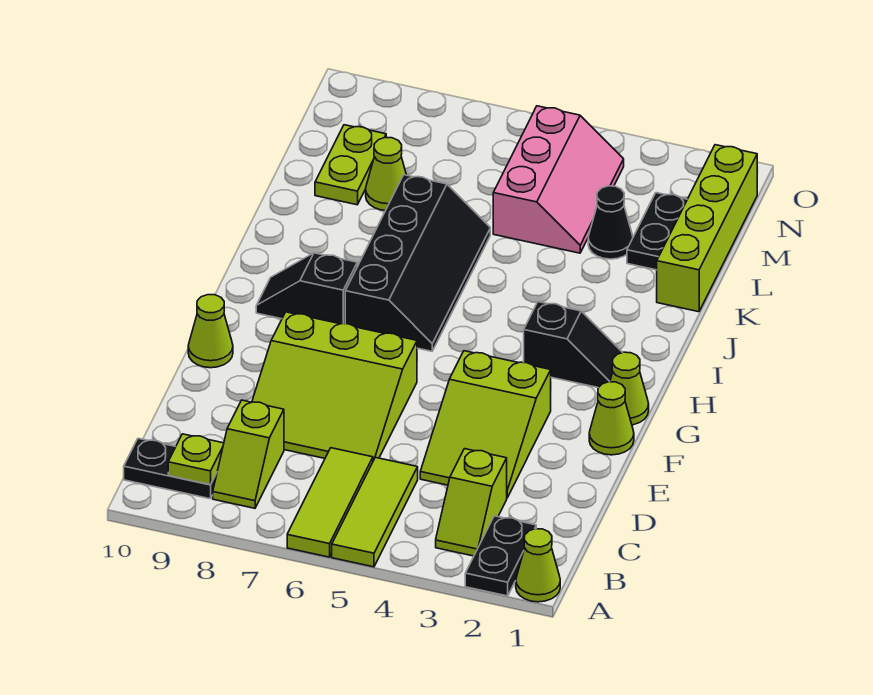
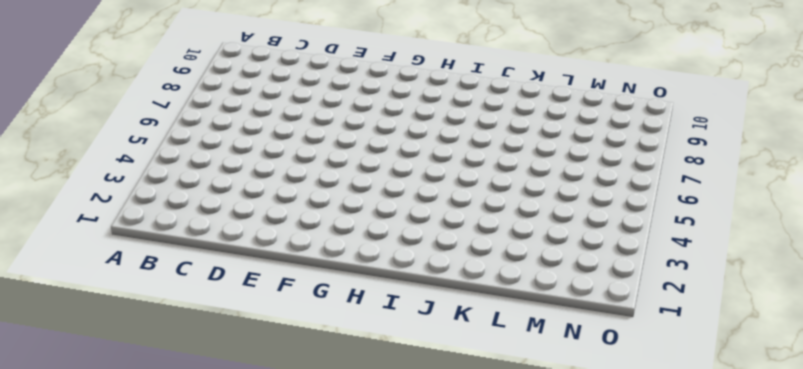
none -> lime 1x1 cone [516,529,560,602]
none -> black 1x2 plate [465,516,536,596]
none -> lime 1x3 tile [332,457,418,567]

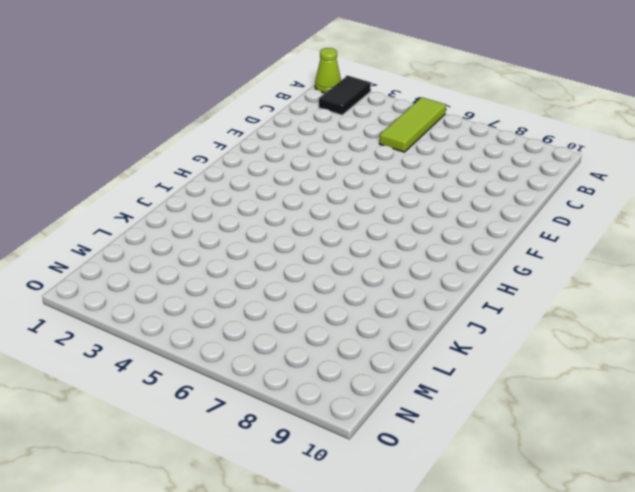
black 1x2 tile [319,76,371,115] -> black 1x2 plate [465,516,536,596]
none -> lime 1x3 tile [287,448,373,557]
none -> lime 1x2 slope [436,449,507,556]
none -> lime 1x2 slope [213,400,284,508]

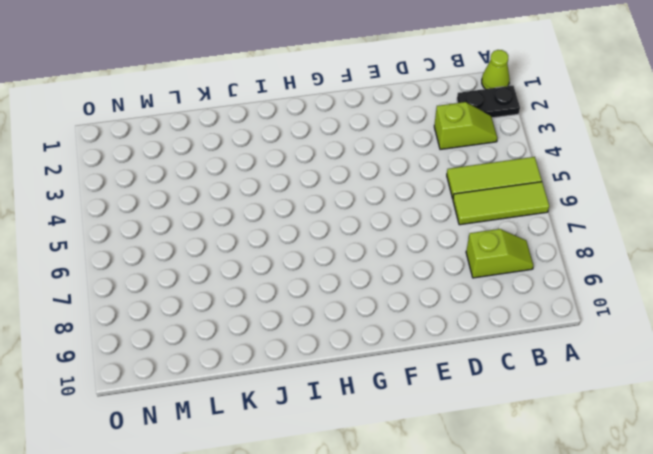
none -> black 1x2 plate [124,438,217,499]
none -> lime 2x3 slope [420,351,551,498]
none -> lime 3x3 slope [252,312,417,461]

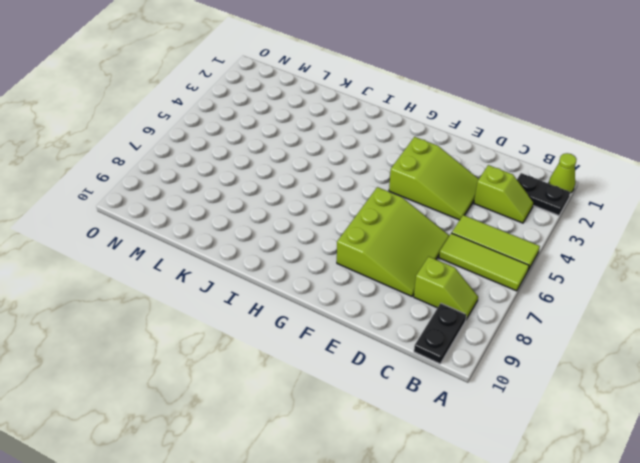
none -> lime 1x1 cone [589,382,634,455]
none -> lime 1x1 cone [188,295,233,368]
none -> lime 1x1 cone [610,352,649,425]

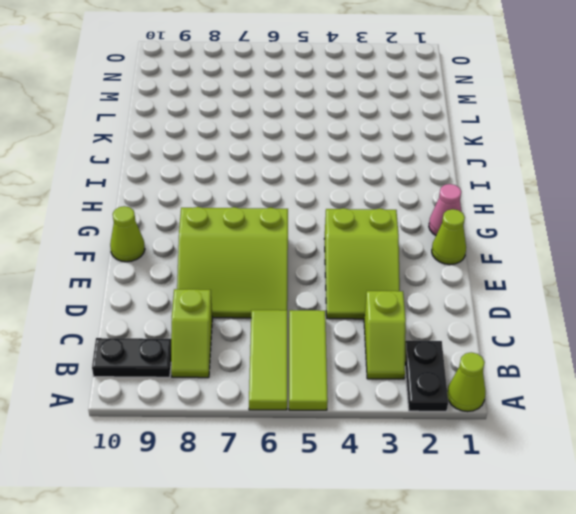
pink 1x1 cone [429,184,461,235] -> lime 1x1 cone [610,352,649,425]
none -> black 1x2 slope [524,302,623,388]
none -> black 2x4 slope [345,175,490,351]
none -> black 1x2 slope [256,253,357,324]

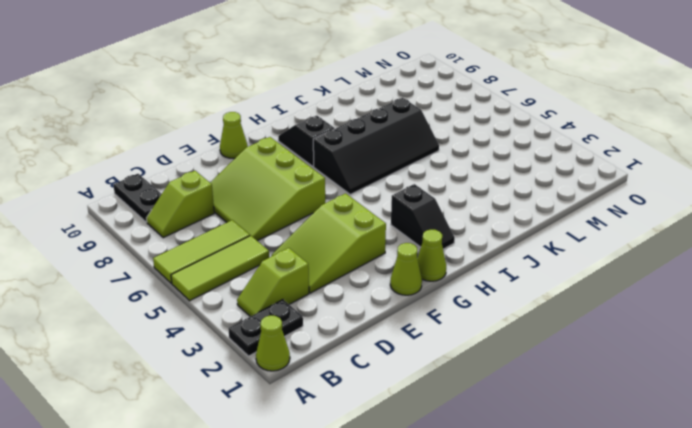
none -> lime 1x4 brick [657,145,757,312]
none -> black 1x2 plate [627,193,687,270]
none -> black 1x1 cone [588,186,633,259]

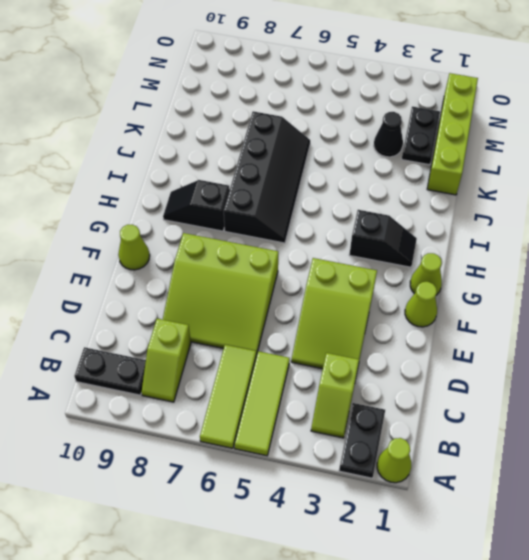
none -> pink 2x3 slope [493,106,624,253]
none -> lime 1x1 cone [366,138,406,210]
none -> lime 1x2 plate [315,125,386,205]

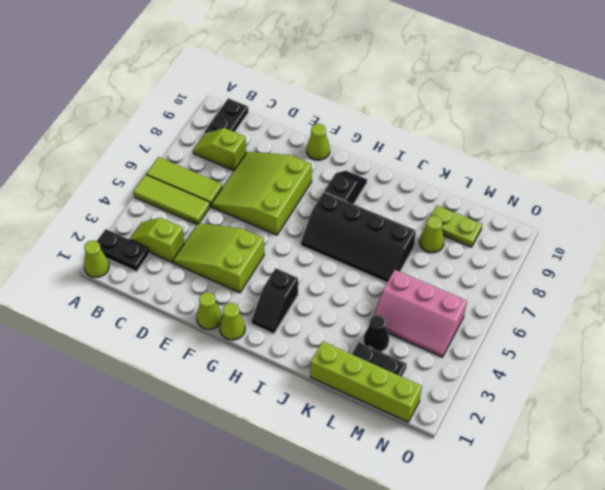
none -> lime 1x1 plate [168,434,224,485]

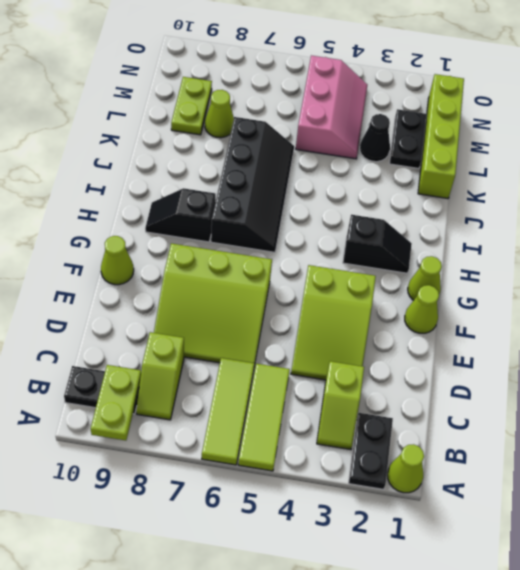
lime 1x2 plate [91,365,141,440] -> lime 1x1 plate [168,434,224,485]

